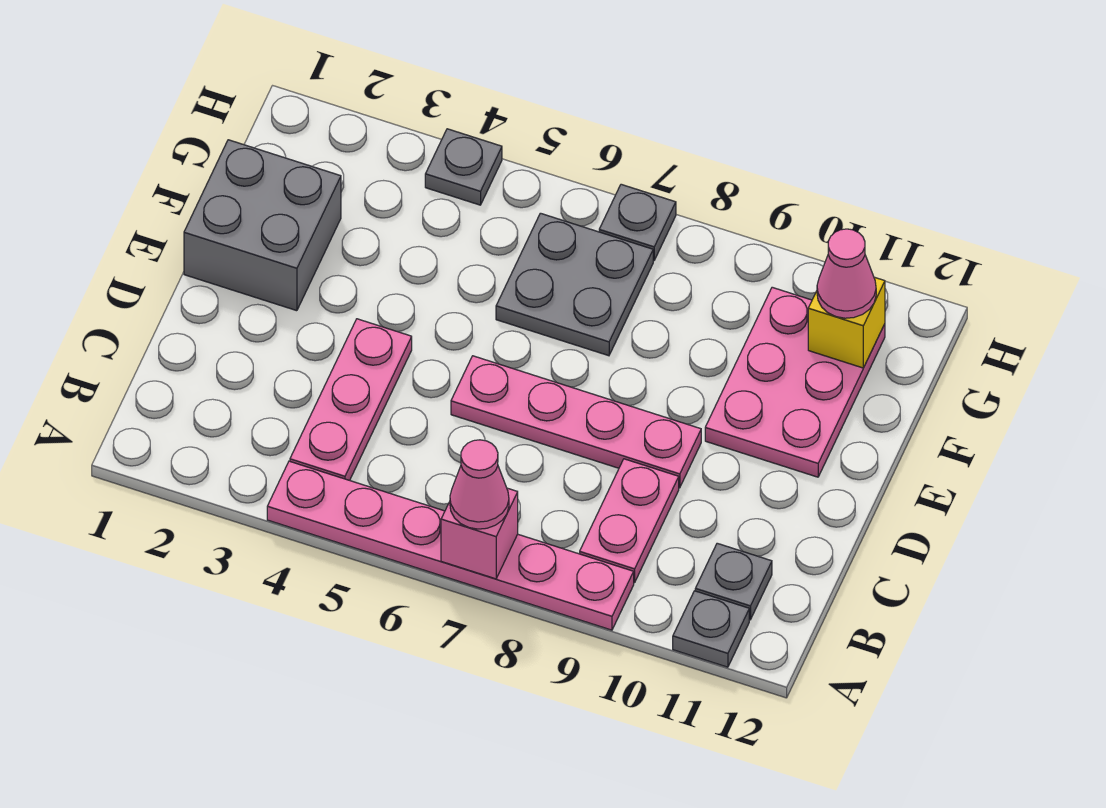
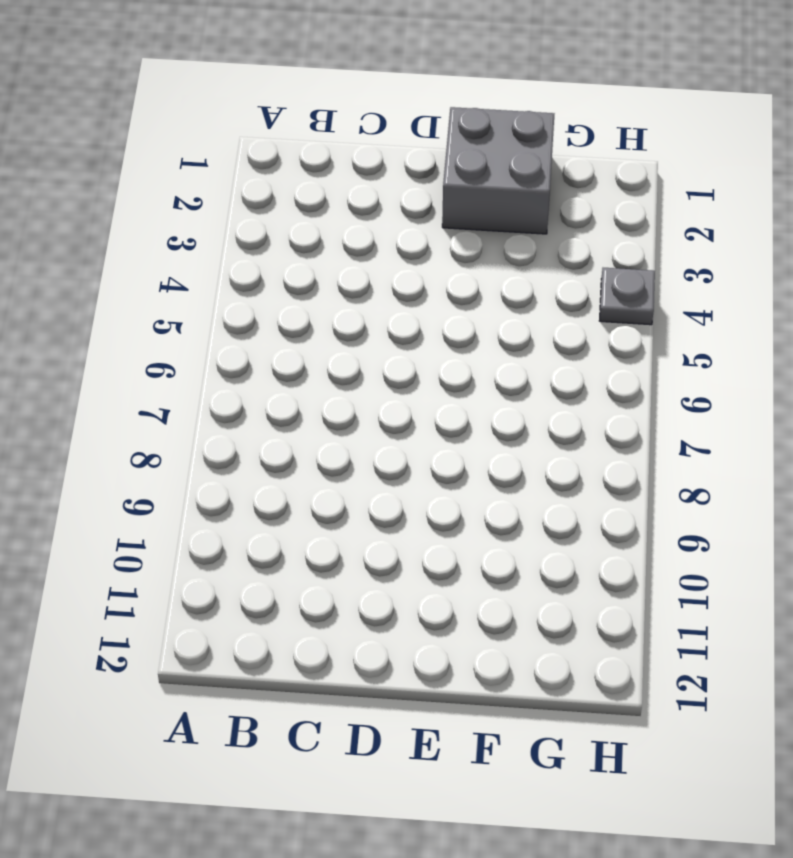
none -> pink 1x6 plate [267,461,634,630]
none -> grey 1x1 plate [673,591,749,667]
none -> pink 1x3 plate [290,319,412,480]

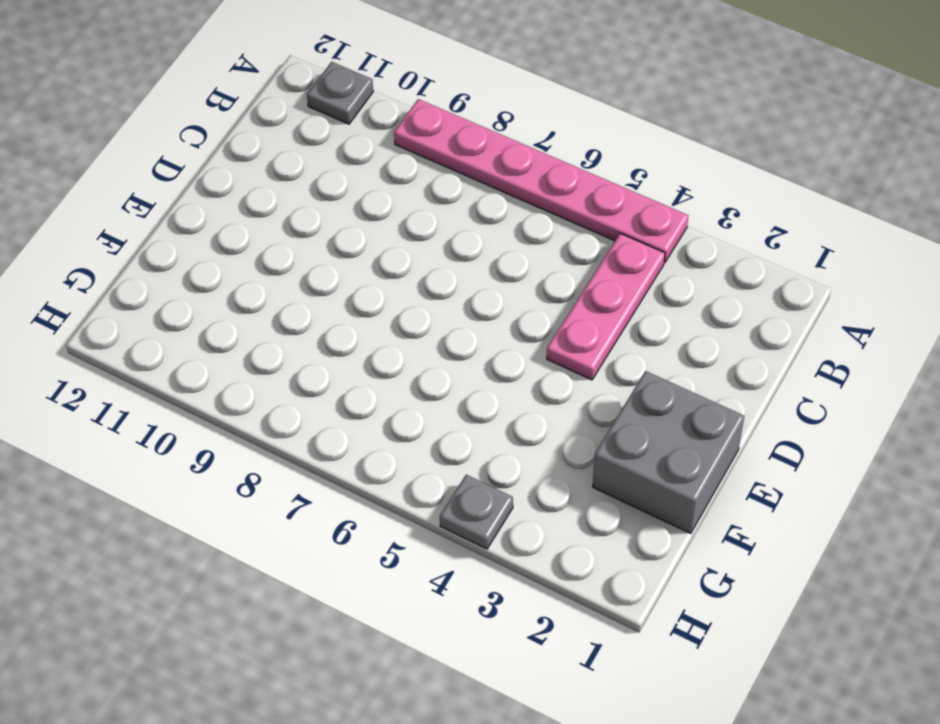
none -> pink 1x2 plate [580,459,679,583]
none -> grey 1x1 plate [695,543,772,620]
none -> pink 1x4 plate [451,356,701,488]

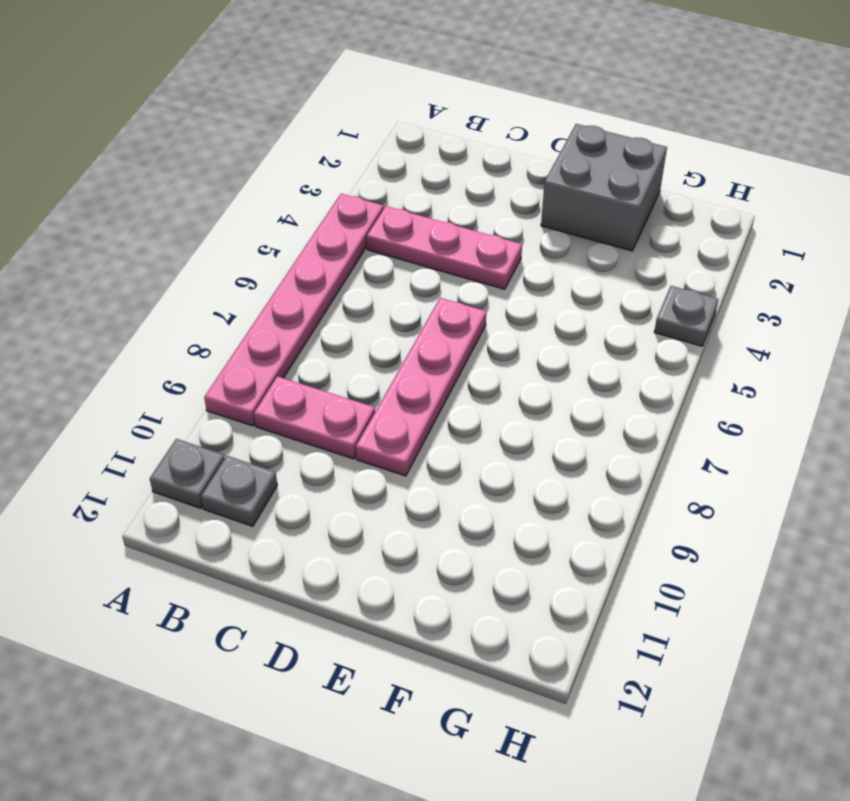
none -> pink 2x3 plate [705,287,885,477]
none -> grey 2x2 plate [496,213,653,356]
none -> grey 1x1 plate [599,184,676,261]

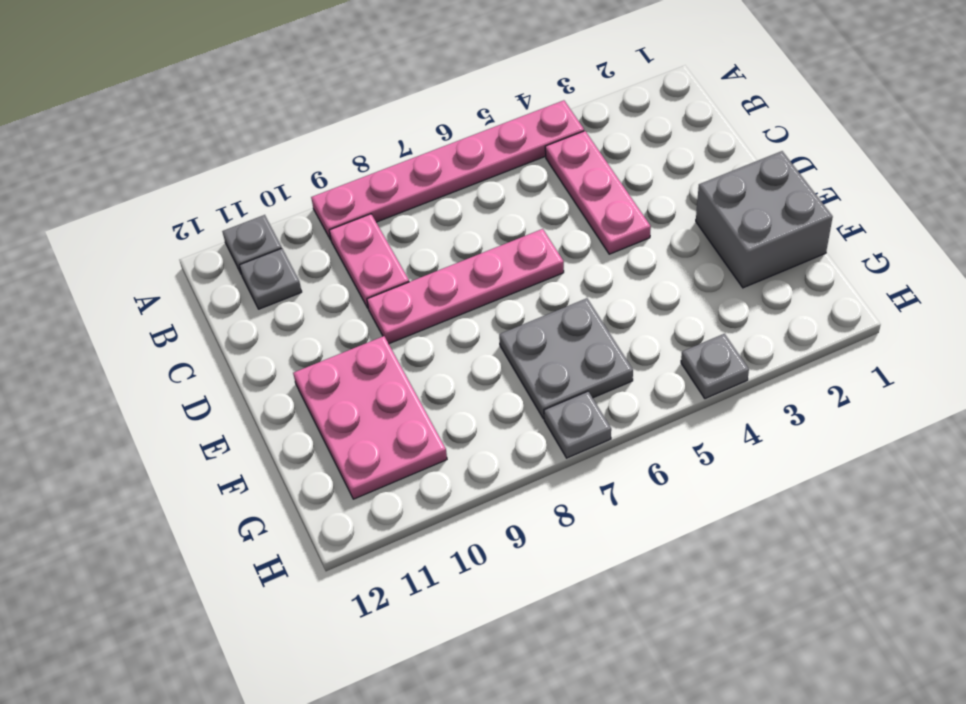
none -> pink 1x1 brick [441,488,518,579]
none -> yellow 1x1 brick [808,277,885,368]
none -> pink 1x1 cone [450,440,509,529]

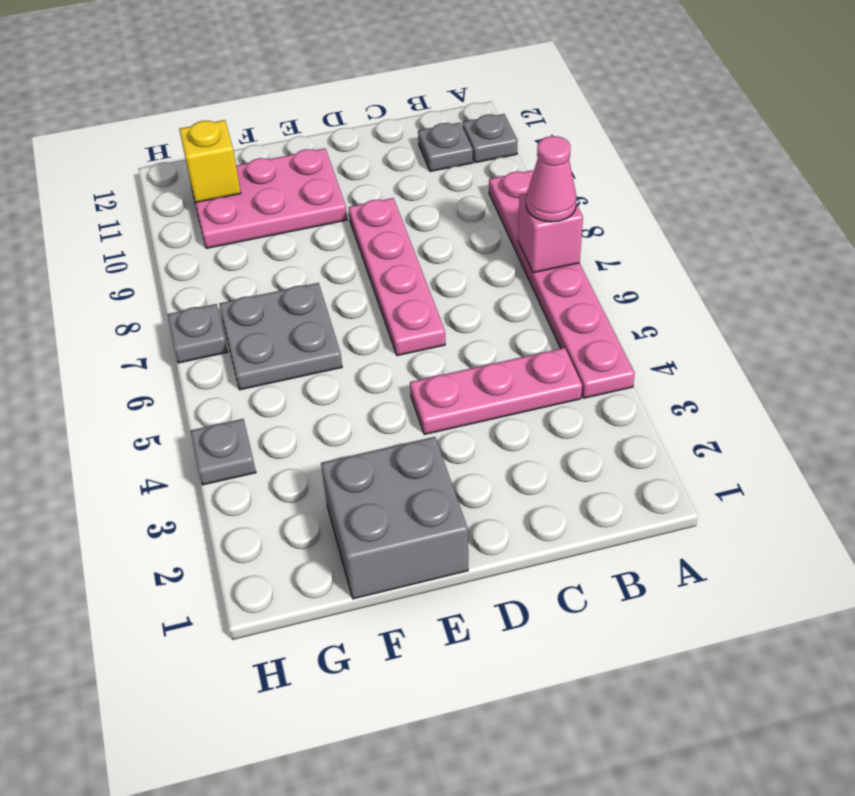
none -> pink 1x2 plate [580,459,679,583]
none -> pink 1x1 cone [817,229,876,318]

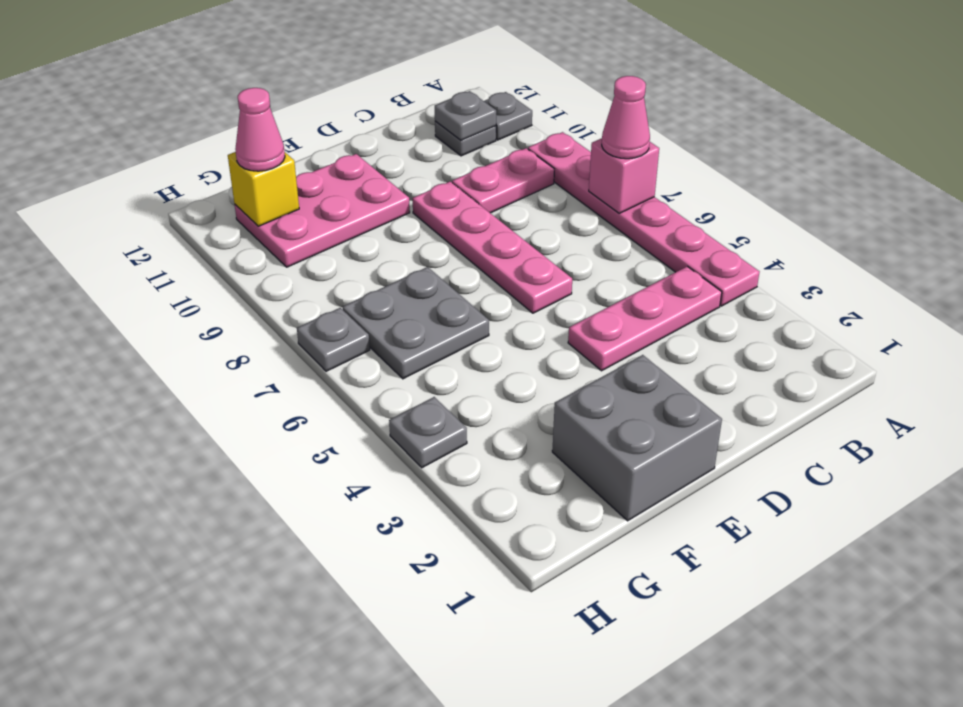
grey 1x1 plate [435,91,496,140] -> none

